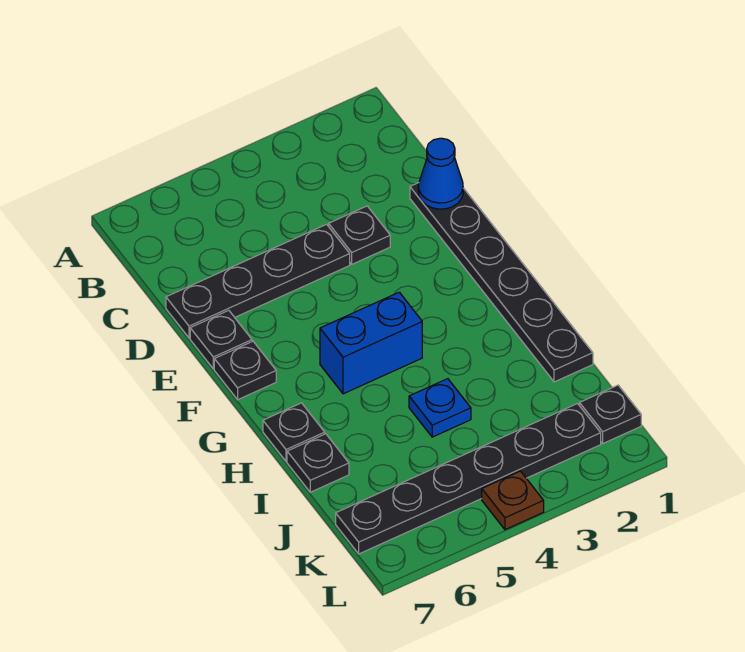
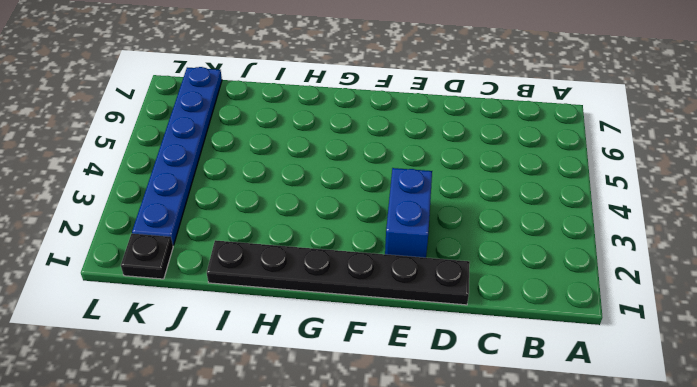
blue 1x2 brick [385,168,432,258] -> blue 1x2 brick moved to [320,292,422,394]
blue 1x6 plate [132,67,222,245] -> black 1x6 plate [336,404,601,554]
none -> black 1x1 plate [329,206,390,264]
none -> black 1x4 plate [166,224,350,338]
none -> black 1x1 plate [190,310,252,369]

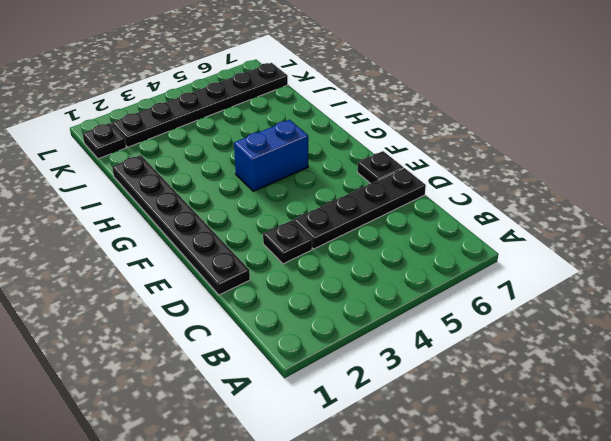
none -> black 1x1 plate [214,341,276,400]
none -> black 1x1 plate [263,403,325,461]
none -> blue 1x1 plate [409,379,471,437]

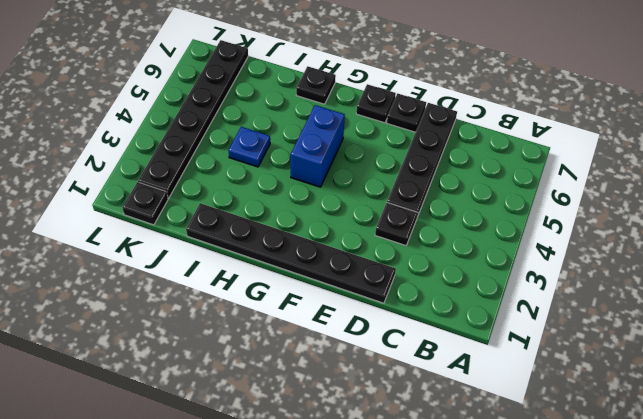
none -> black 1x1 plate [287,434,349,492]
none -> brown 1x1 plate [482,471,544,530]
none -> blue 1x1 cone [418,138,463,209]

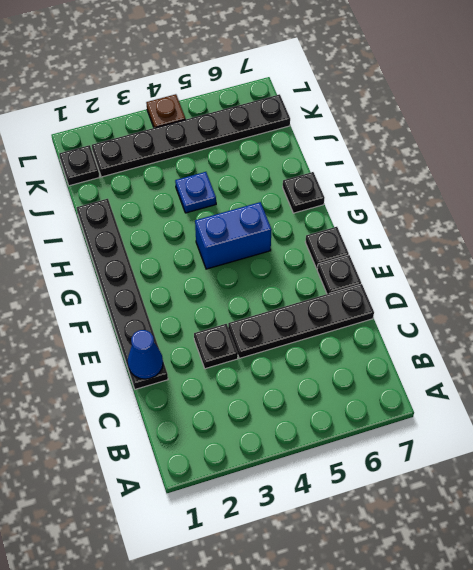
none -> black 1x1 plate [287,434,349,492]

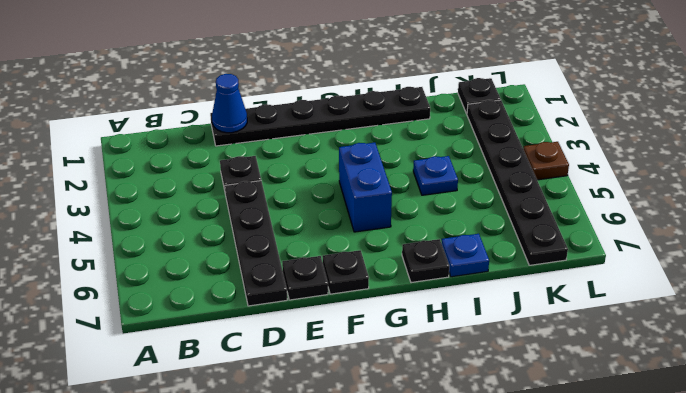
blue 1x1 plate [441,234,489,277] -> black 1x1 plate [287,434,349,492]

